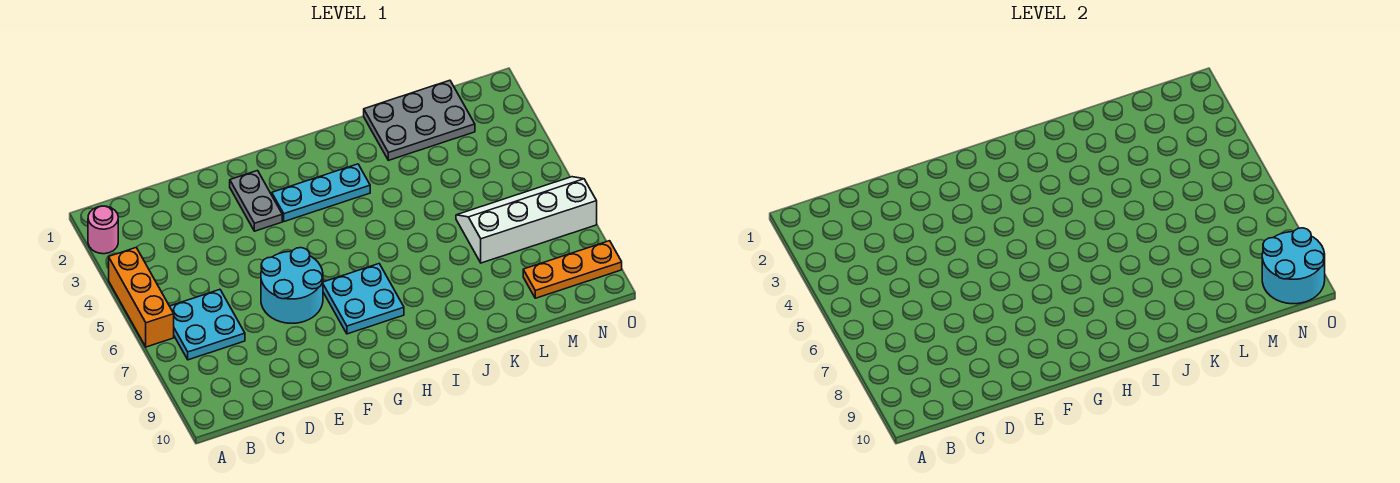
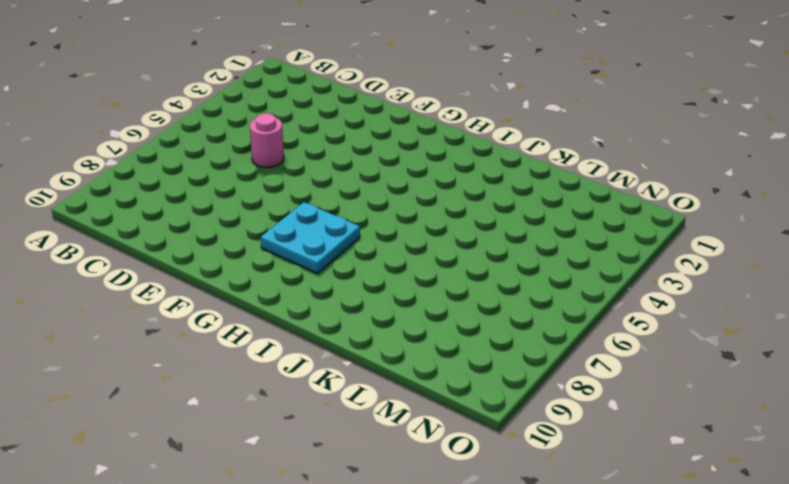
pink 1x1 round brick [250,113,284,167] -> pink 1x1 round brick moved to [88,206,118,254]
none -> orange 1x3 brick [109,247,174,347]
none -> cyan 2x2 plate [170,290,245,360]

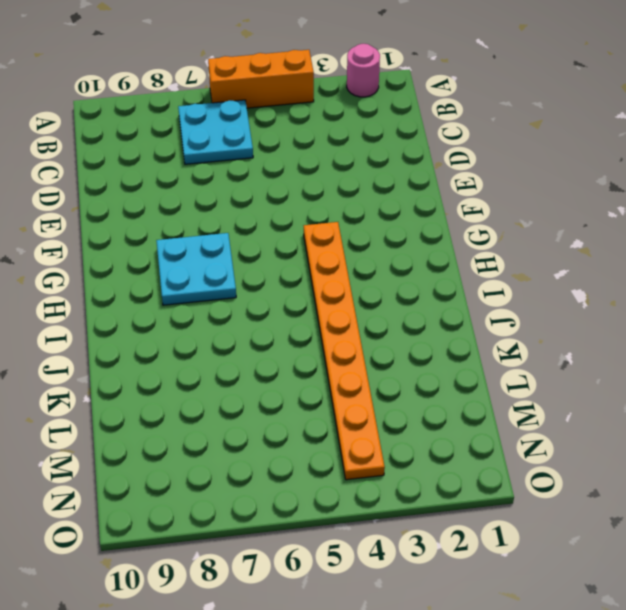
orange 1x8 plate [304,222,385,480] -> none
none -> cyan 2x2 round brick [261,248,323,323]
none -> grey 1x2 plate [230,171,282,231]

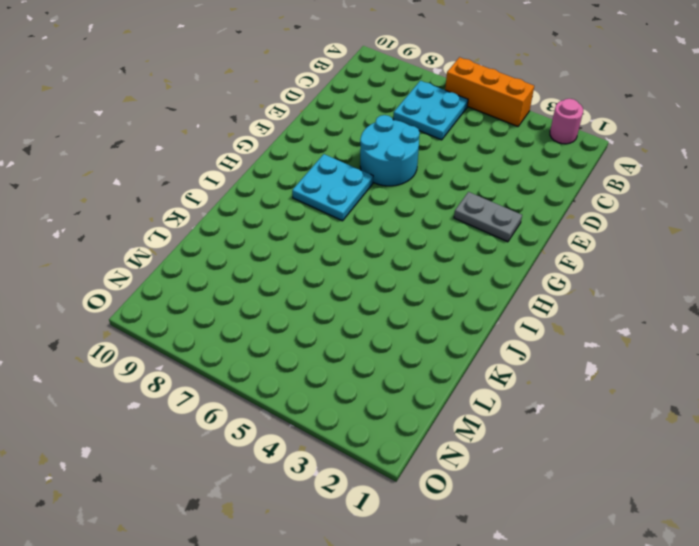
none -> cyan 1x3 plate [272,164,370,222]
none -> grey 2x3 plate [364,80,475,160]

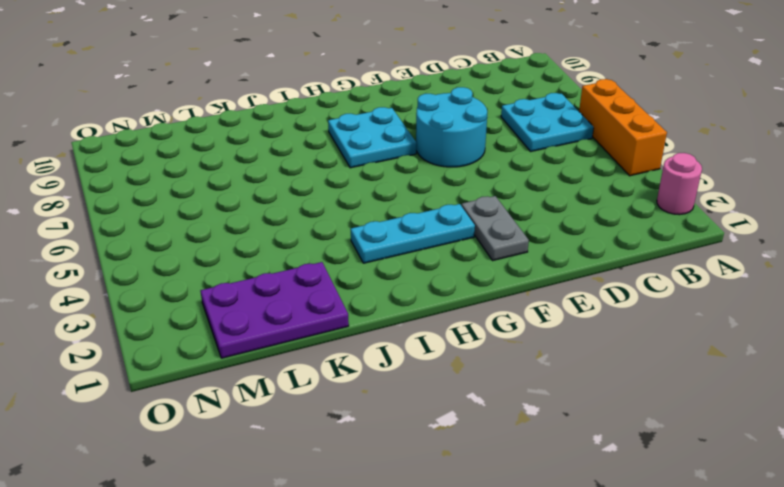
purple 2x3 plate [200,262,349,358] -> grey 2x3 plate [364,80,475,160]
none -> white 2x4 slope [456,177,597,263]
none -> orange 1x3 plate [523,241,622,298]

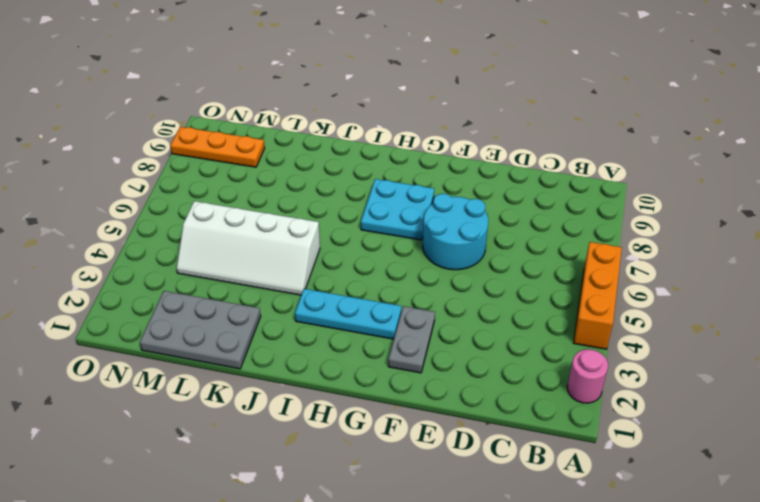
white 2x4 slope [177,201,320,295] -> white 2x4 slope moved to [456,177,597,263]
none -> cyan 2x2 plate [170,290,245,360]
none -> cyan 2x2 round brick [1262,228,1325,304]

